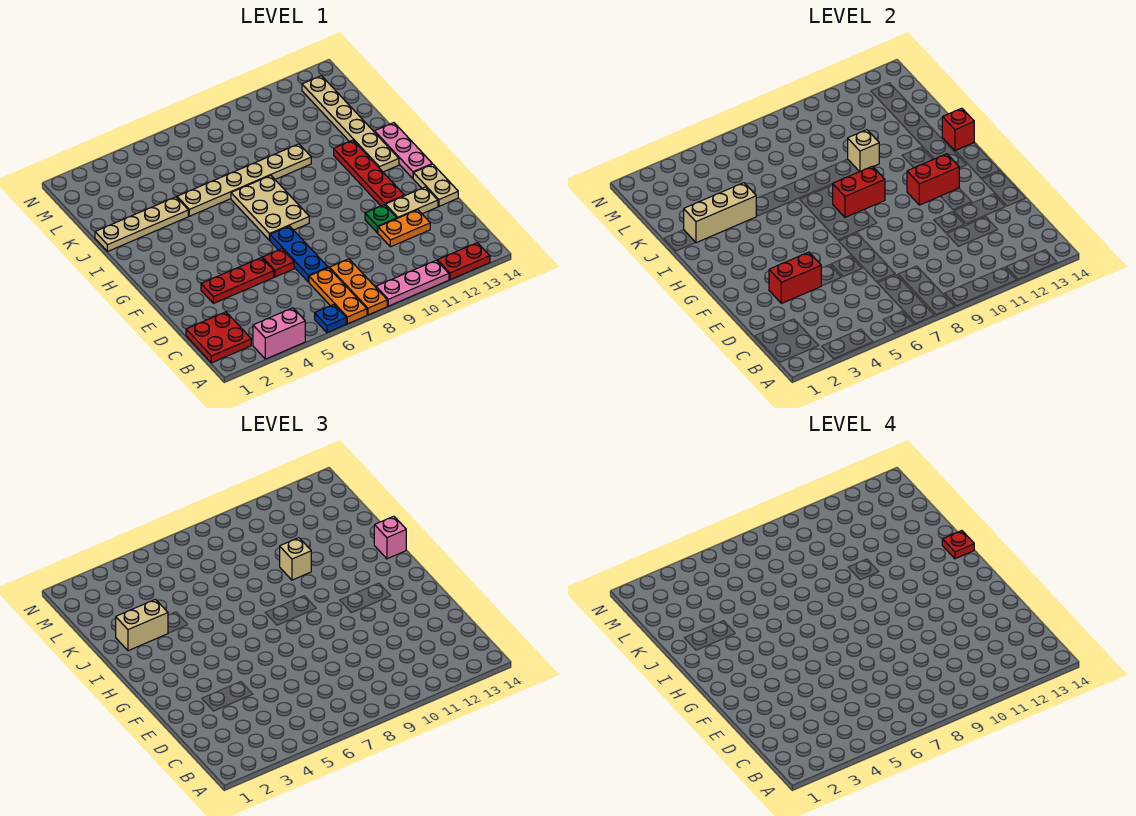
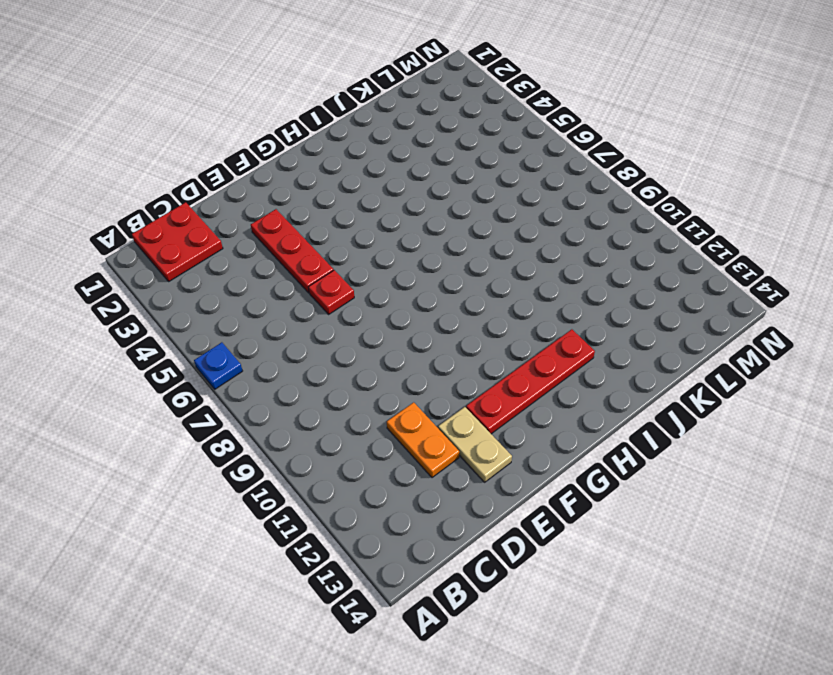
none -> pink 1x2 brick [253,308,305,359]
none -> orange 1x3 plate [309,268,367,324]
none -> orange 1x3 plate [330,259,387,315]
none -> pink 1x3 plate [376,260,449,306]

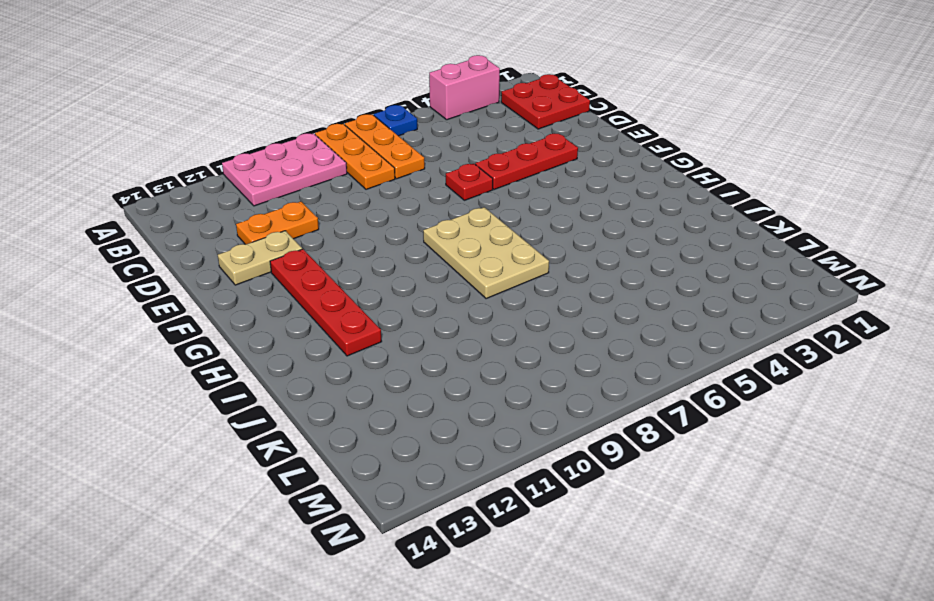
pink 2x3 plate [222,133,347,206] -> pink 1x3 plate [376,260,449,306]
none -> red 1x2 plate [437,243,490,280]
none -> blue 1x3 plate [270,226,328,282]
none -> green 1x1 plate [365,205,397,233]
none -> tan 1x2 plate [413,164,458,206]

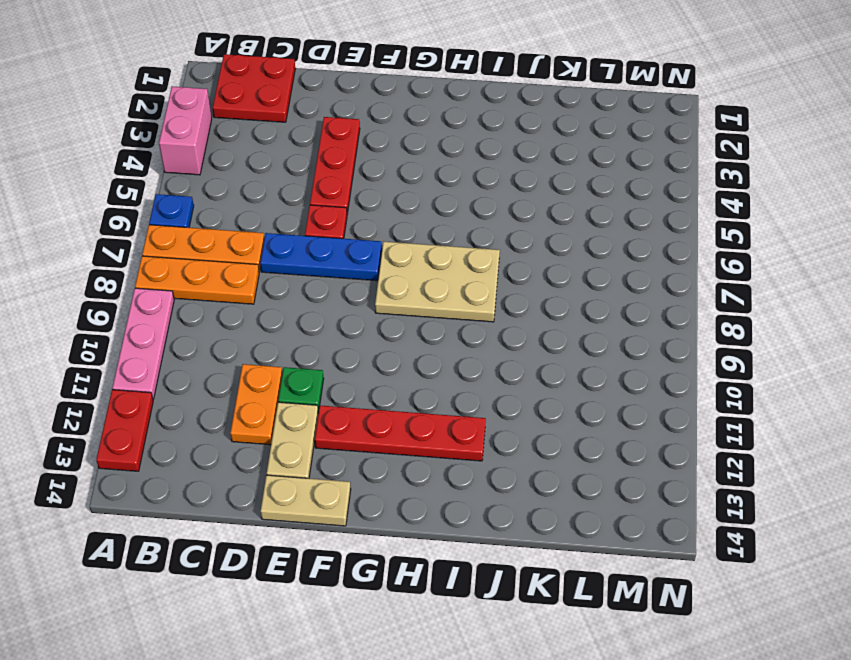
none -> pink 1x3 plate [374,123,432,178]
none -> tan 1x6 plate [302,76,399,172]
none -> tan 1x4 plate [95,197,188,252]
none -> tan 1x6 plate [177,144,311,216]

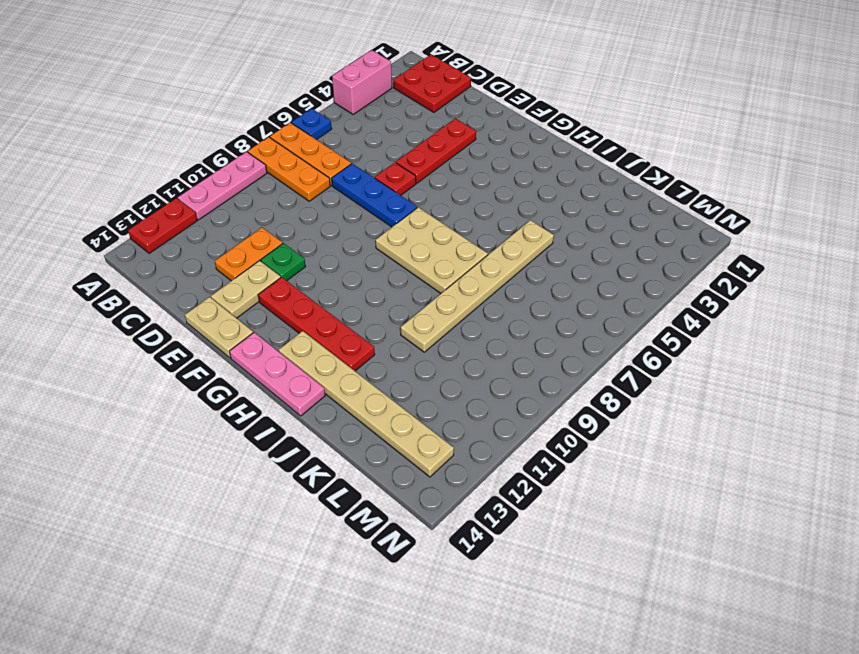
none -> tan 1x4 plate [95,197,188,252]
none -> red 1x2 brick [769,252,821,303]
none -> red 1x2 brick [907,154,959,205]
none -> red 1x2 brick [833,166,885,217]

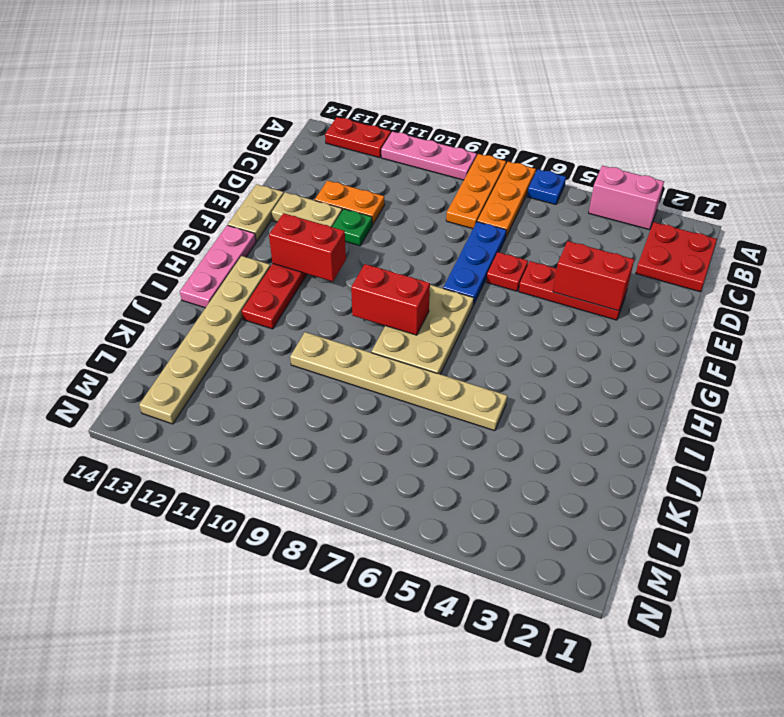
none -> tan 1x4 plate [95,197,188,252]
none -> red 1x1 brick [942,108,974,151]
none -> tan 1x3 brick [684,183,756,243]
none -> tan 1x1 brick [848,130,879,172]

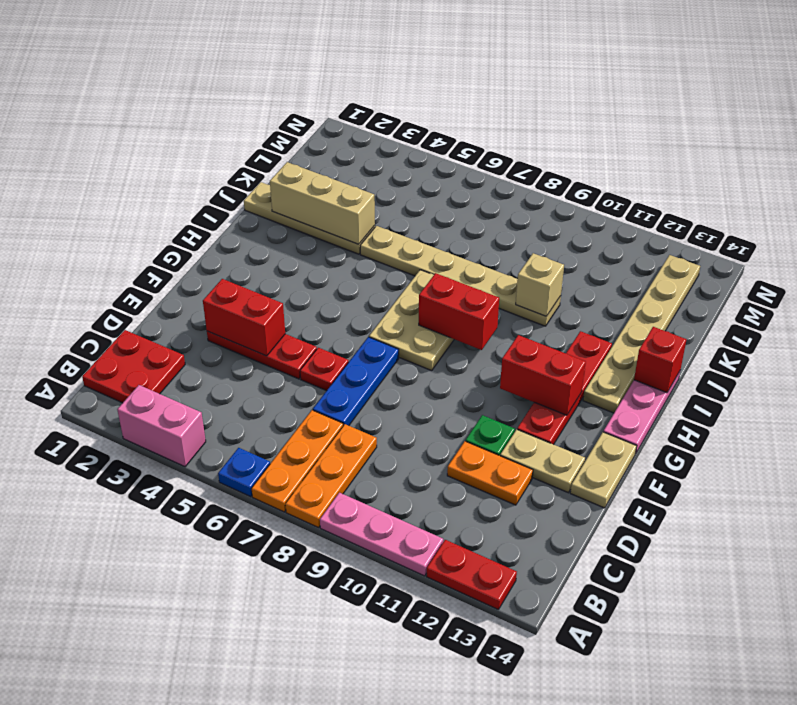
none -> pink 1x1 brick [374,516,406,559]
none -> tan 1x2 brick [116,599,168,651]
none -> tan 1x1 brick [280,538,311,580]
none -> red 1x1 plate [942,531,974,559]

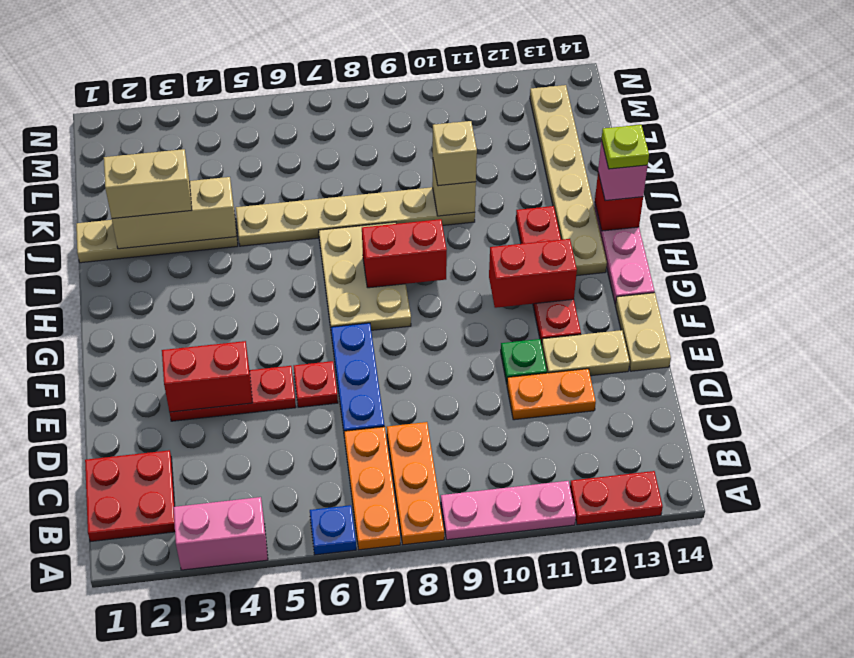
lime 1x1 plate [602,125,649,169] -> red 1x1 plate [942,531,974,559]

